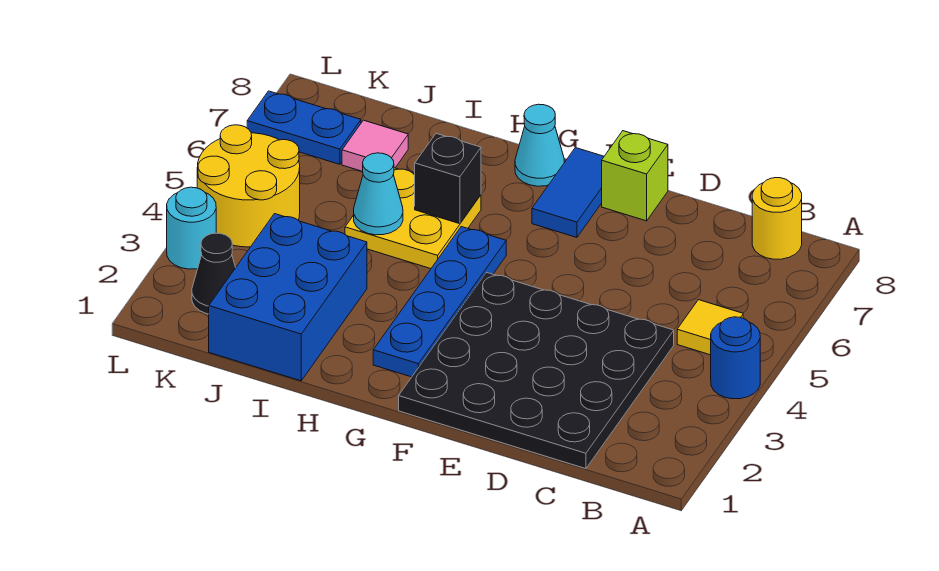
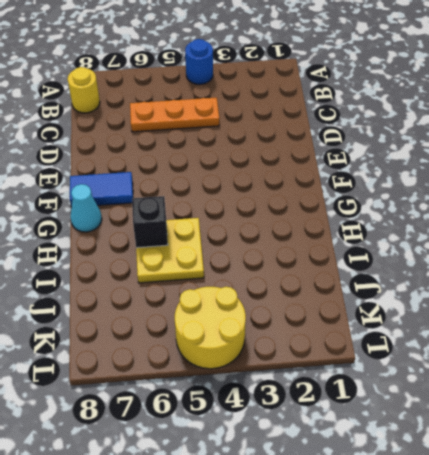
orange 1x3 plate [130,97,219,132] -> black 4x4 plate [399,272,674,469]
none -> yellow 1x1 tile [677,300,743,355]
none -> lime 1x1 brick [602,131,668,221]
none -> blue 1x4 plate [373,227,506,377]

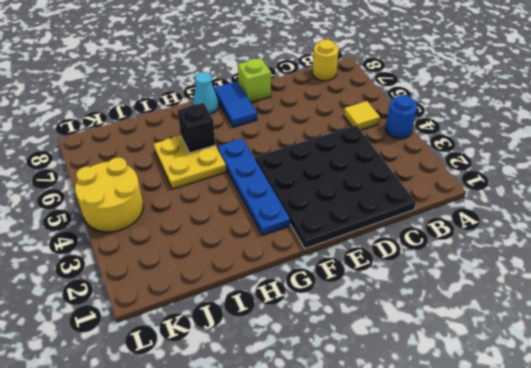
none -> blue 2x3 brick [209,214,367,381]
none -> pink 1x1 tile [342,120,408,171]
none -> black 1x1 cone [192,233,235,314]

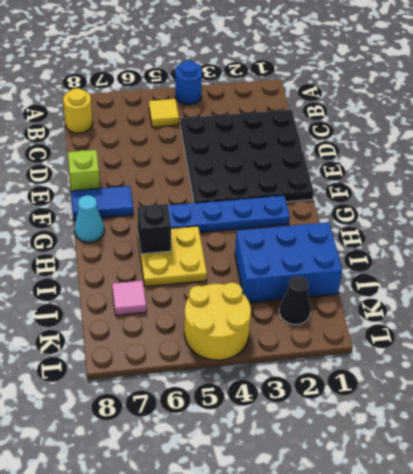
none -> blue 1x2 plate [247,91,361,164]
none -> cyan 1x1 round brick [167,187,216,269]
none -> cyan 1x1 cone [354,153,403,235]

